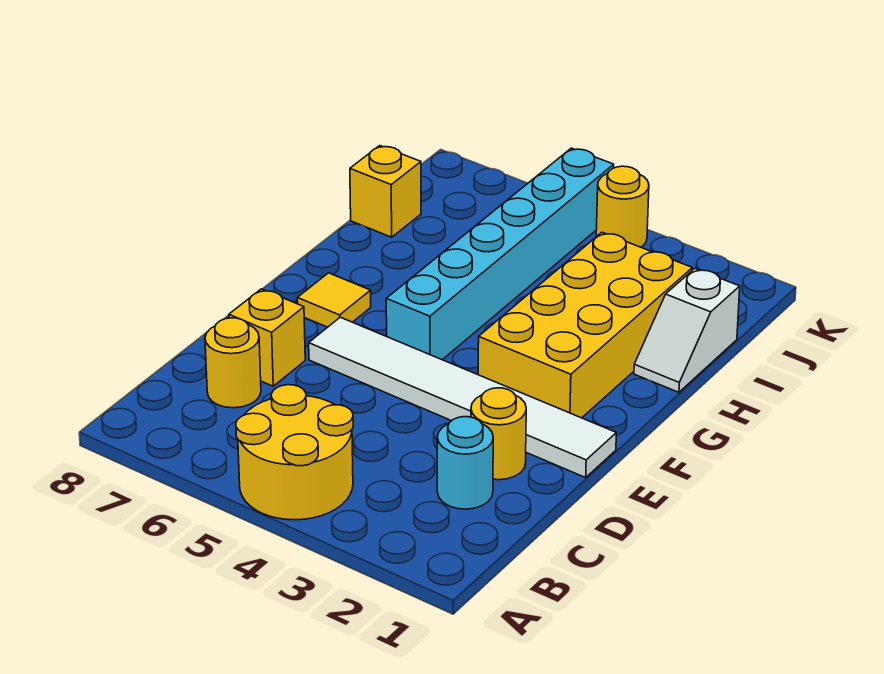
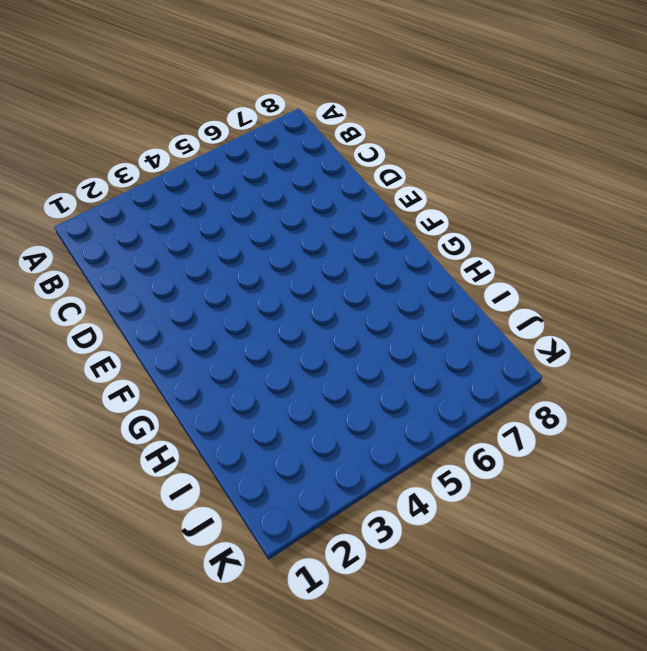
none -> yellow 2x2 round brick [236,385,353,520]
none -> cyan 1x1 round brick [437,417,493,509]
none -> yellow 1x1 round brick [205,318,261,408]

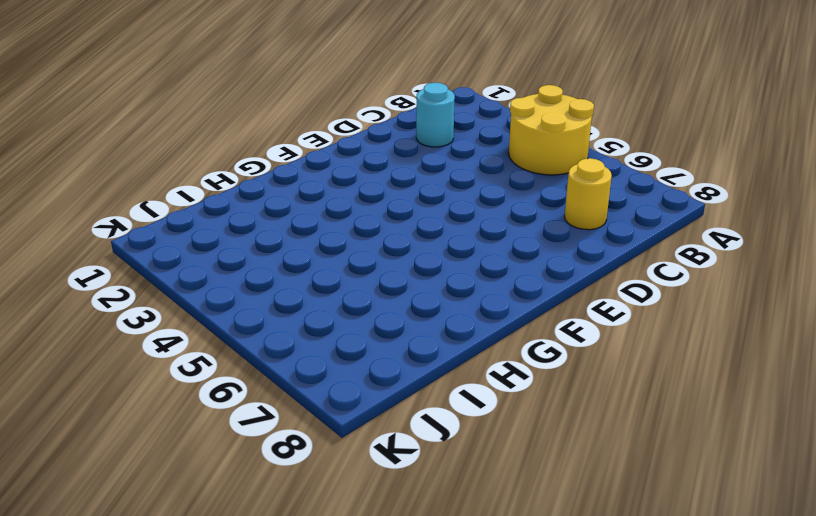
none -> yellow 1x1 round brick [471,388,526,480]
none -> yellow 1x1 brick [229,289,305,386]
none -> white 1x6 tile [309,317,616,478]

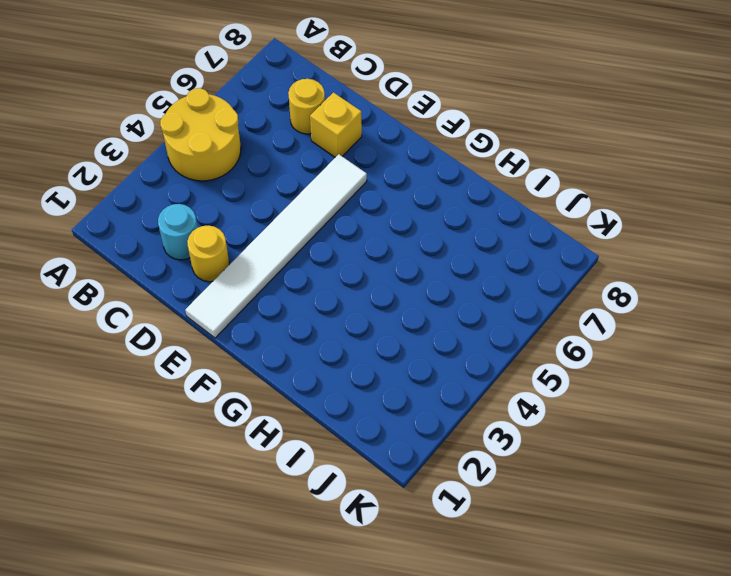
none -> yellow 2x4 brick [478,232,692,418]
none -> cyan 1x6 brick [386,148,614,360]
none -> yellow 1x1 tile [297,273,371,327]

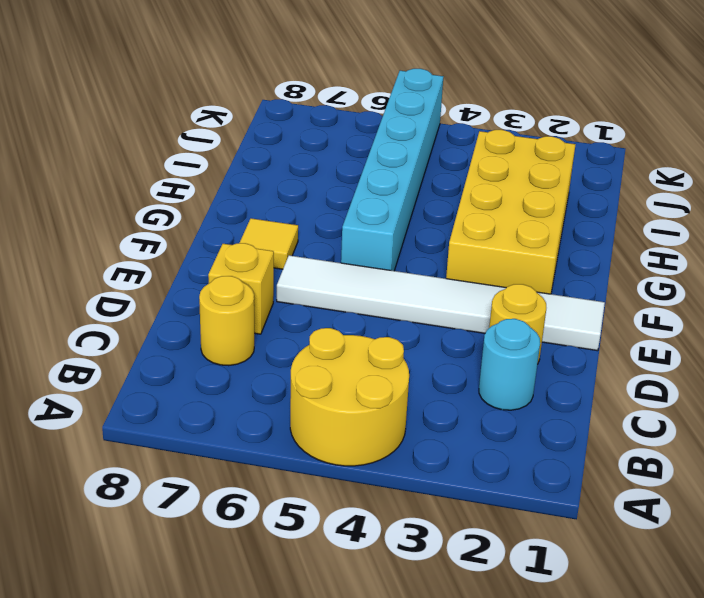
none -> white 1x2 slope [634,269,740,392]
none -> yellow 1x1 brick [350,146,421,237]
none -> yellow 1x1 round brick [596,166,649,247]

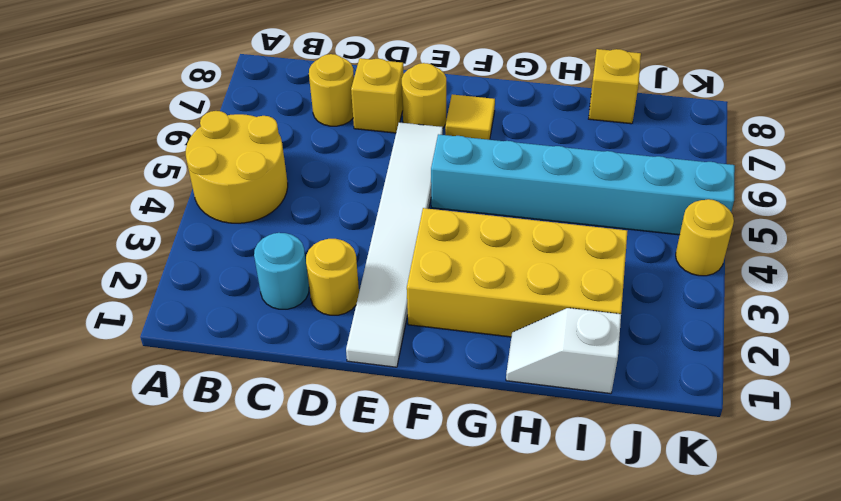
yellow 1x1 round brick [402,63,446,128] -> none

